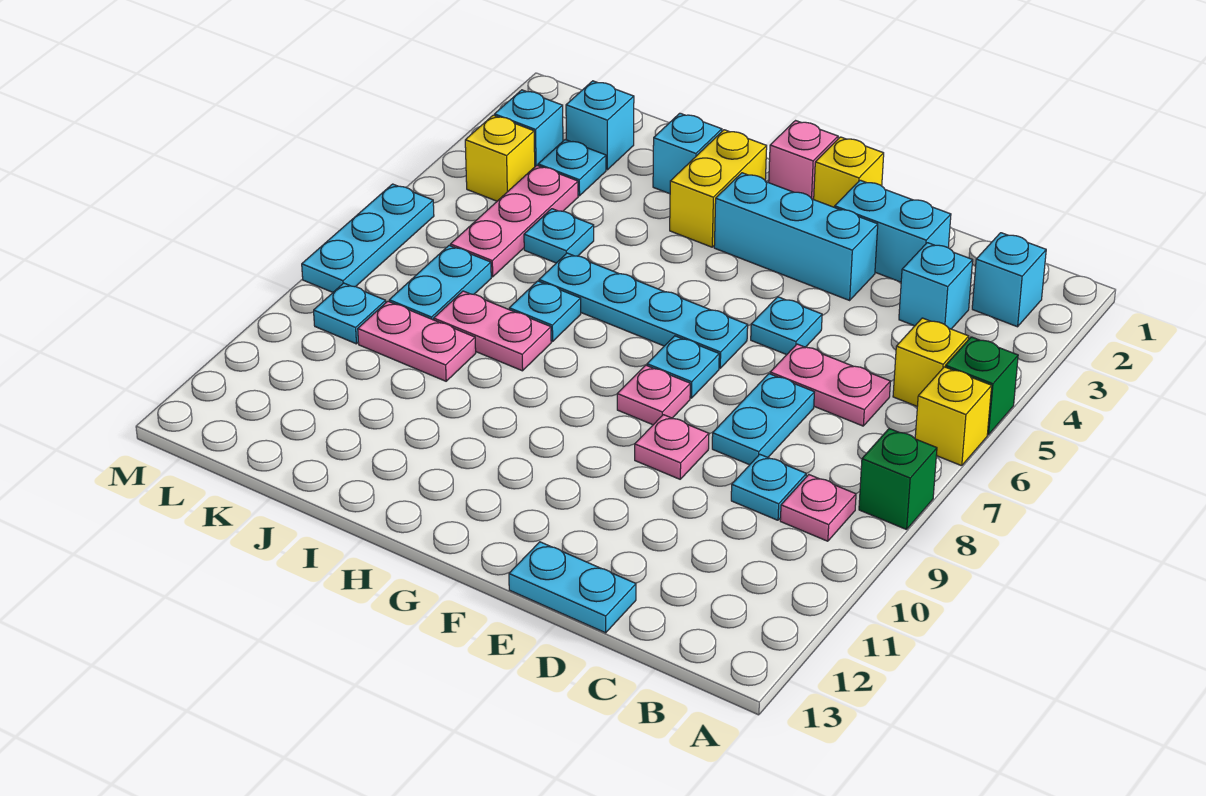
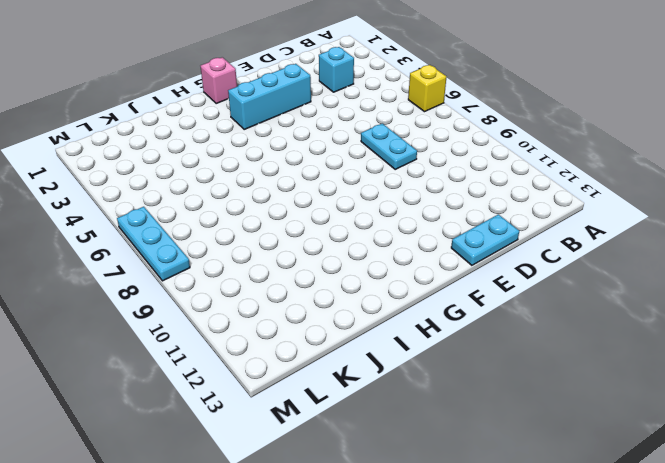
none -> green 1x1 brick [945,337,1018,435]
none -> green 1x1 brick [859,429,937,530]
none -> cyan 1x1 brick [972,233,1046,327]
none -> yellow 1x1 brick [893,318,969,406]

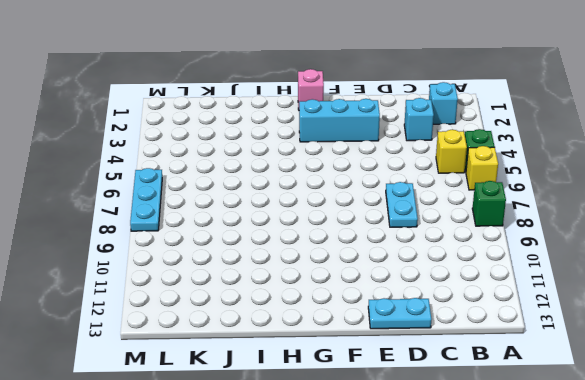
none -> pink 1x1 plate [780,475,856,541]
none -> pink 1x2 plate [770,344,890,426]
none -> cyan 1x1 plate [731,454,806,520]
none -> cyan 1x2 brick [835,180,951,282]

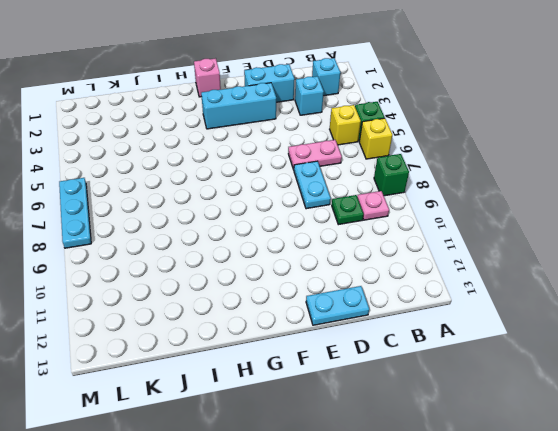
green 1x1 plate [332,195,364,225] -> cyan 1x1 plate [731,454,806,520]
none -> cyan 1x1 plate [751,297,822,355]
none -> pink 1x1 plate [635,415,709,479]
none -> yellow 1x1 brick [814,137,884,207]
none -> cyan 1x4 plate [539,253,748,368]

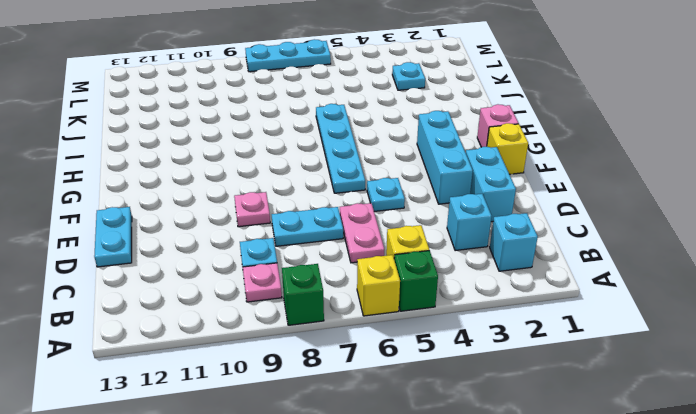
none -> cyan 1x1 plate [647,336,719,398]
none -> pink 1x1 plate [617,365,690,425]
none -> yellow 1x2 brick [670,130,767,247]
none -> cyan 1x1 brick [653,113,722,194]

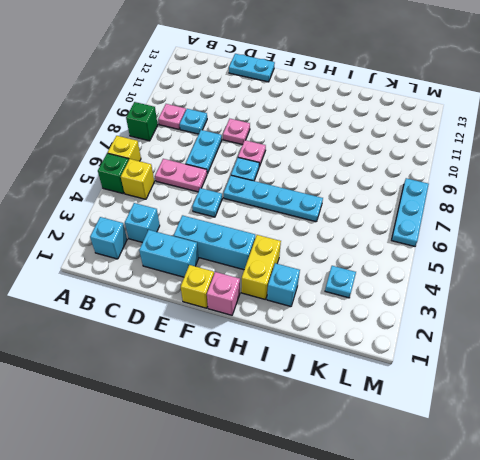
none -> cyan 1x1 plate [509,281,581,342]
none -> pink 1x2 plate [434,291,551,371]
none -> cyan 1x1 plate [524,209,594,263]
none -> pink 1x2 plate [358,301,476,381]

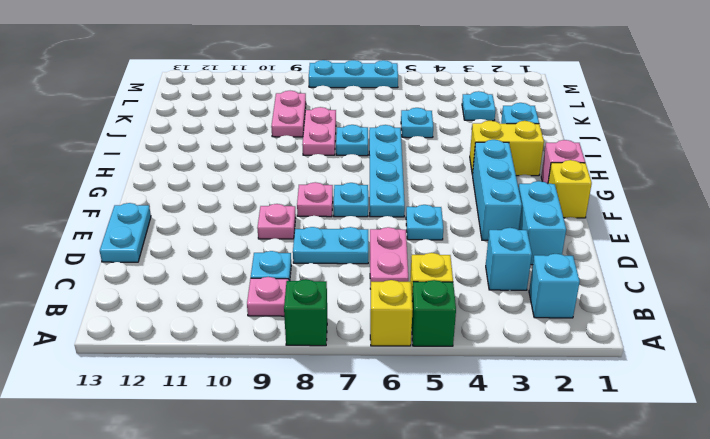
none -> cyan 1x1 brick [566,81,634,170]
none -> pink 1x3 plate [450,165,578,277]
none -> cyan 1x2 plate [389,246,491,320]
none -> cyan 1x1 brick [494,90,563,166]

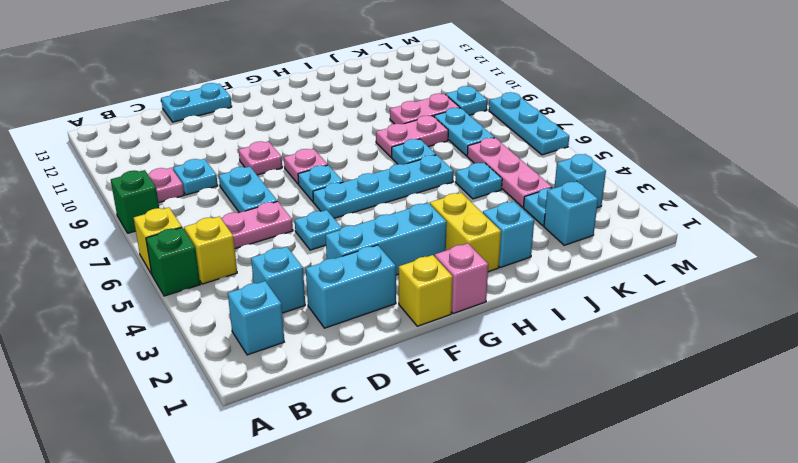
none -> yellow 1x1 brick [465,115,535,201]

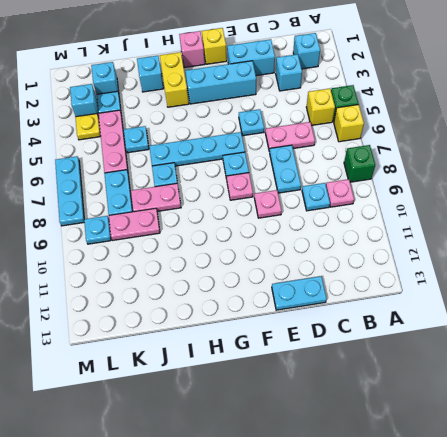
yellow 1x1 plate [75,114,101,140] -> yellow 1x1 brick [465,115,535,201]

